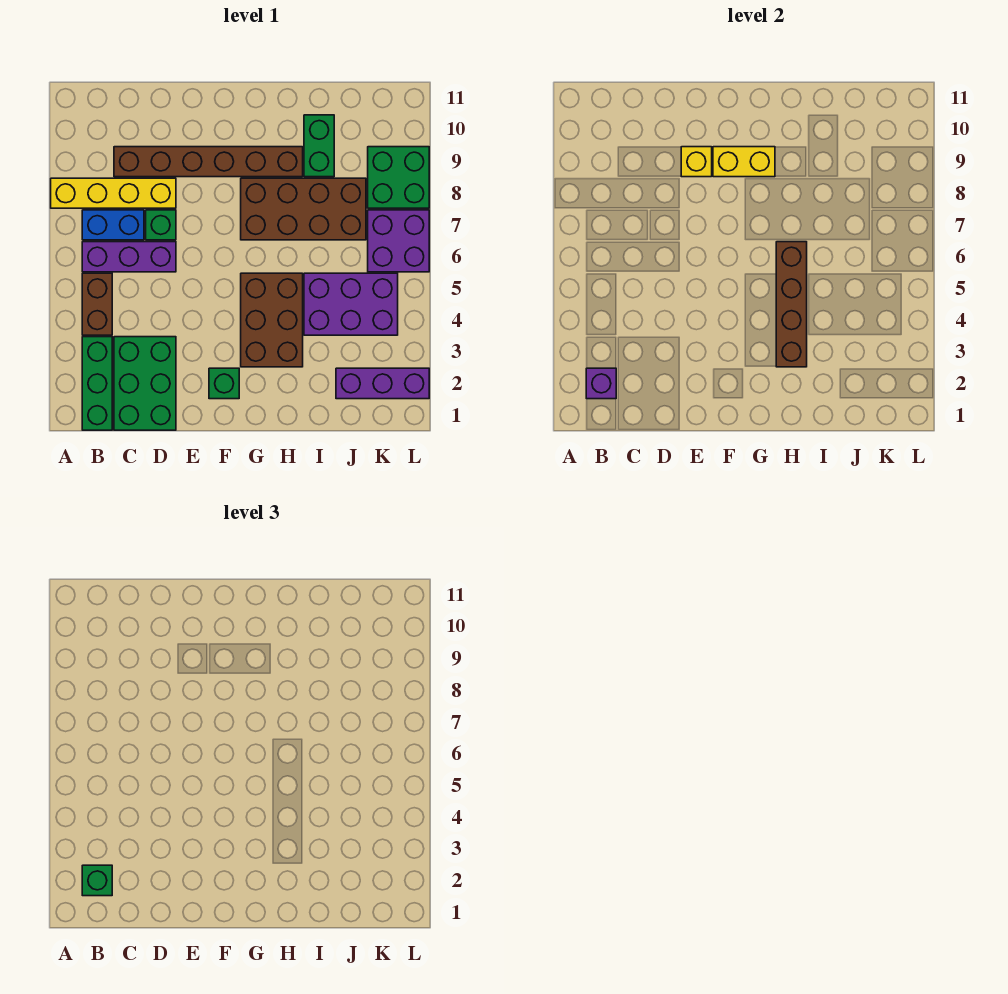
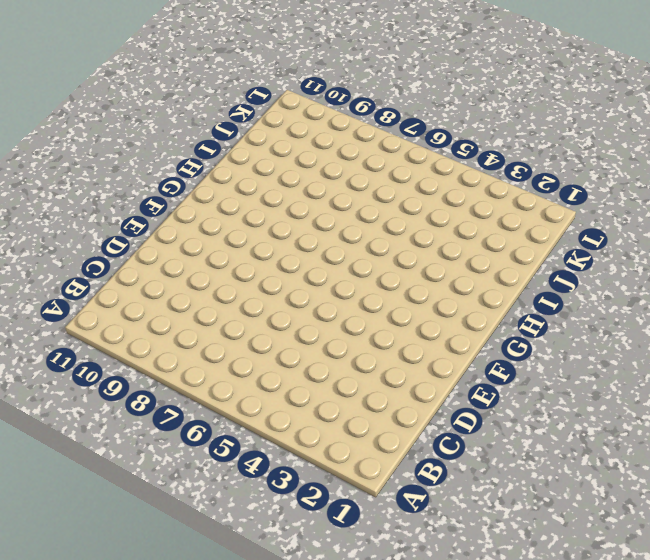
none -> yellow 1x4 brick [51,178,176,208]
none -> green 1x3 brick [82,337,112,430]
none -> brown 1x2 brick [82,273,112,335]

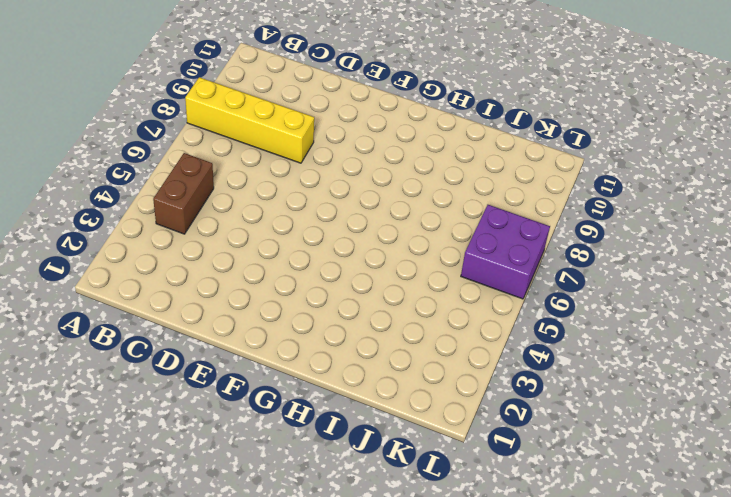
none -> green 1x3 brick [82,337,112,430]
none -> purple 1x3 brick [82,242,176,272]
none -> blue 1x2 brick [82,210,144,240]

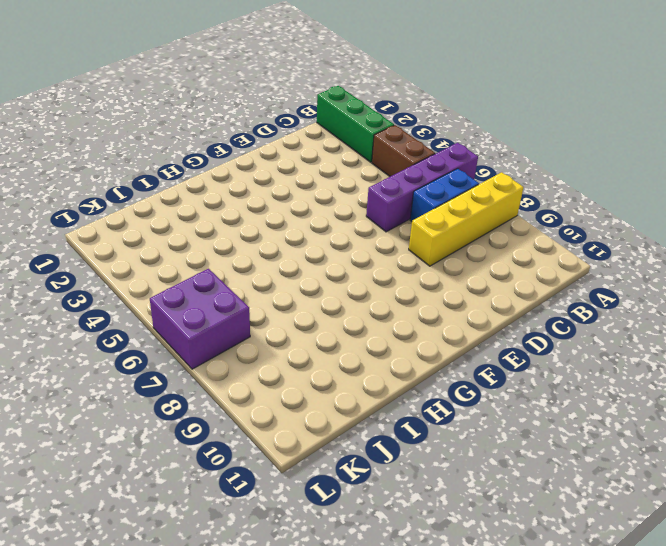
purple 1x4 brick [366,143,478,232] -> purple 1x3 brick [82,242,176,272]
none -> green 2x3 brick [114,337,176,430]
none -> brown 1x6 brick [114,147,303,177]
none -> green 1x1 brick [146,210,176,240]

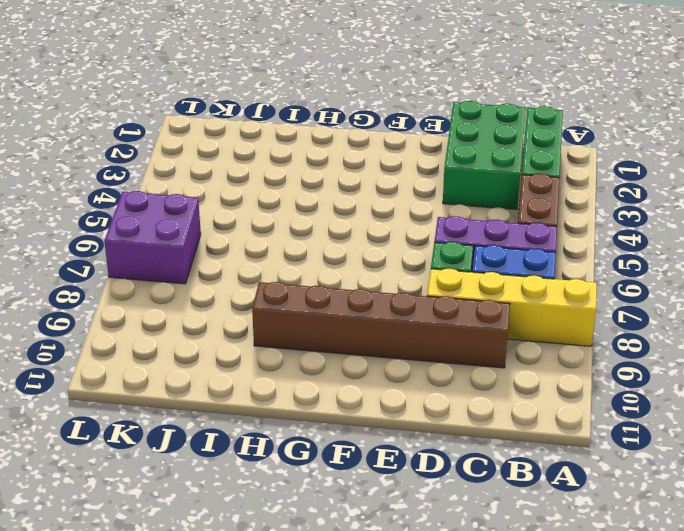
none -> green 1x1 brick [209,368,239,399]
none -> brown 2x3 brick [241,273,303,367]
none -> brown 2x4 brick [241,178,366,240]

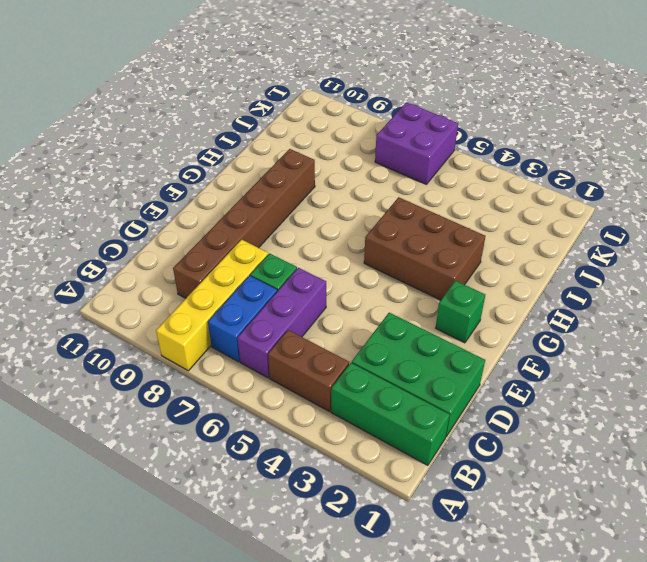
none -> brown 2x4 brick [241,178,366,240]
none -> purple 2x3 brick [304,273,398,335]
none -> green 1x2 brick [304,115,334,177]

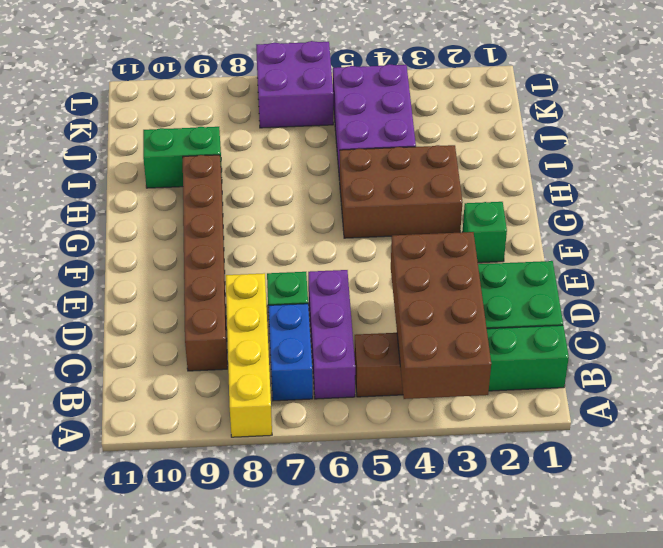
brown 2x4 brick [391,232,491,399] -> brown 2x4 brick moved to [241,178,366,240]
none -> purple 1x3 brick [336,368,429,399]
none -> green 2x2 brick [368,147,429,208]
none -> purple 1x1 brick [586,368,616,399]

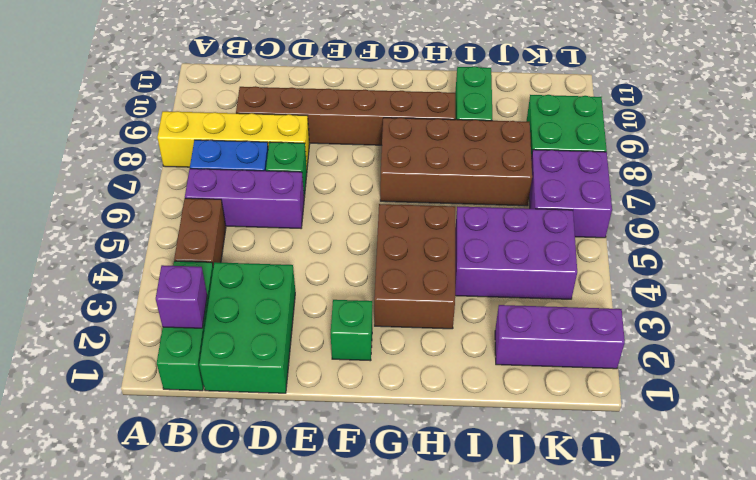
none -> yellow 1x1 brick [681,147,712,177]
none -> yellow 1x2 brick [713,147,775,177]
none -> brown 1x4 brick [776,242,807,367]

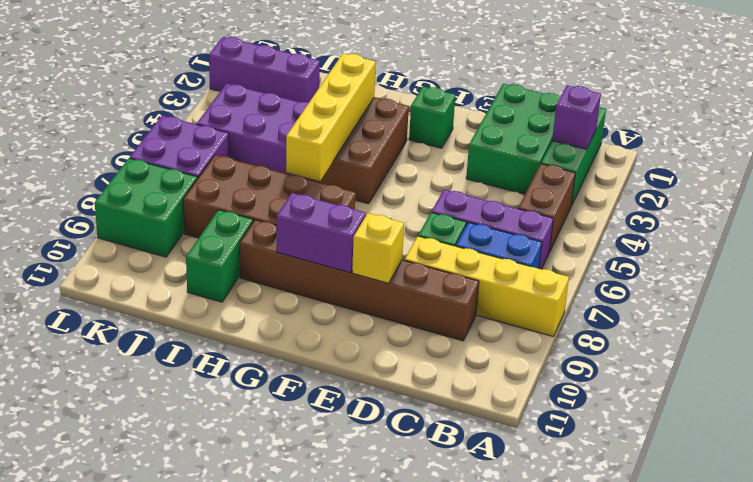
purple 1x2 brick [277,193,366,273] -> yellow 1x2 brick [713,147,775,177]
yellow 1x4 brick [286,53,376,181] -> brown 1x4 brick [776,242,807,367]
none -> green 1x1 brick [82,865,112,896]

